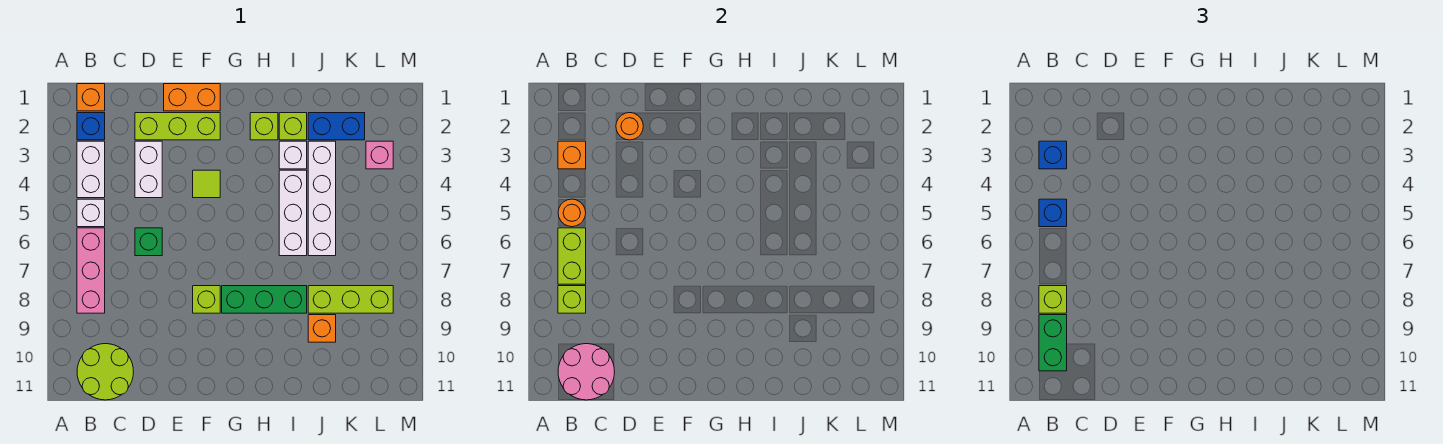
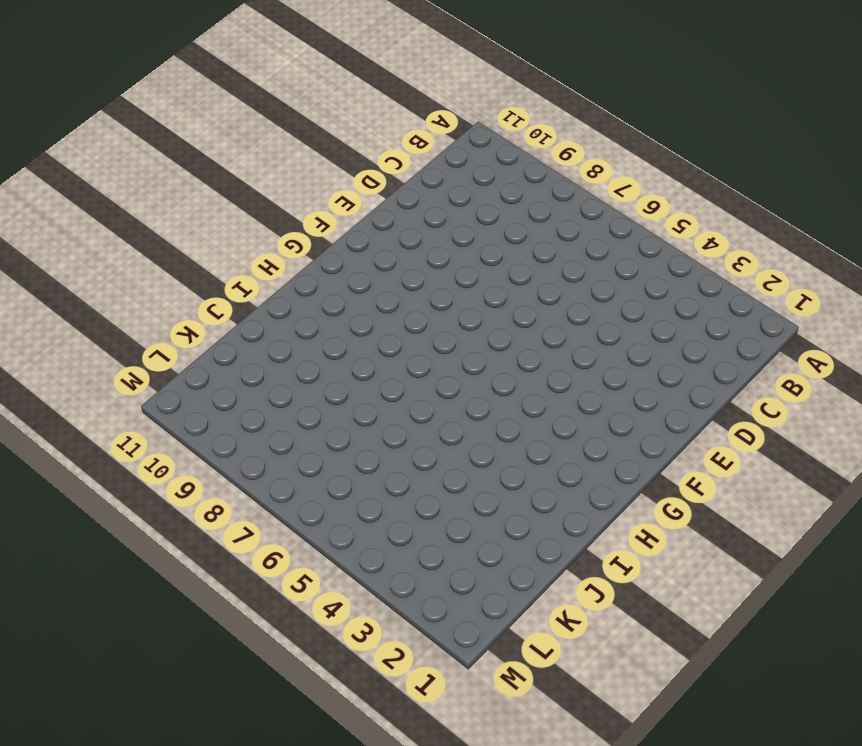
none -> orange 1x1 brick [77,84,105,111]
none -> blue 1x1 brick [77,113,105,140]
none -> white 1x2 brick [77,141,105,198]
none -> white 1x1 brick [77,199,105,227]

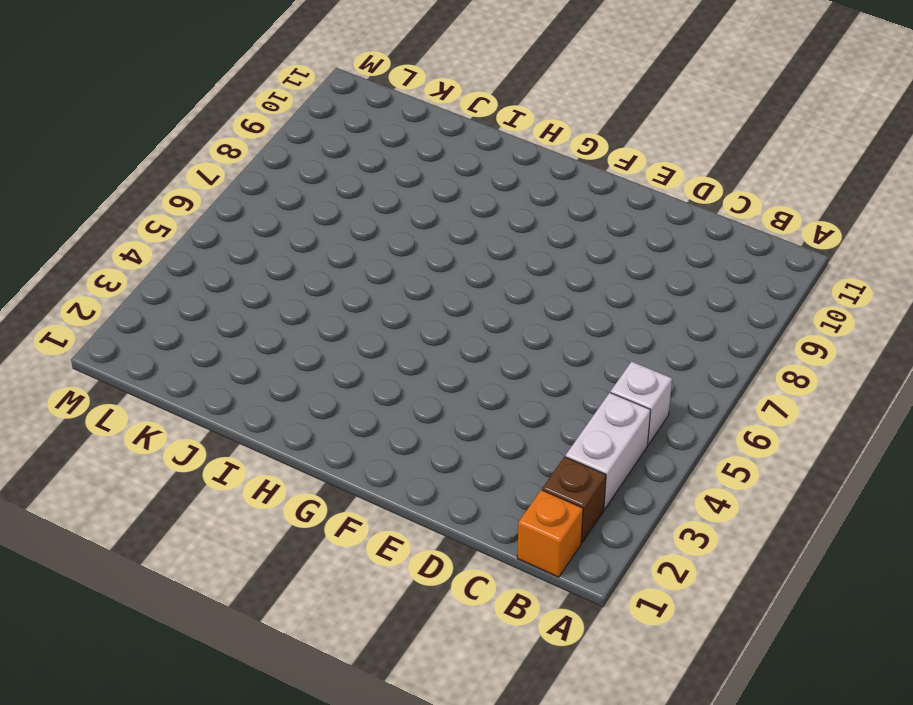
brown 1x1 brick [542,457,606,543] -> blue 1x1 brick [77,113,105,140]
none -> pink 1x3 brick [77,228,105,313]
none -> lime 2x2 round brick [77,344,134,400]
none -> lime 1x3 brick [135,113,220,140]
none -> white 1x2 brick [135,141,162,198]

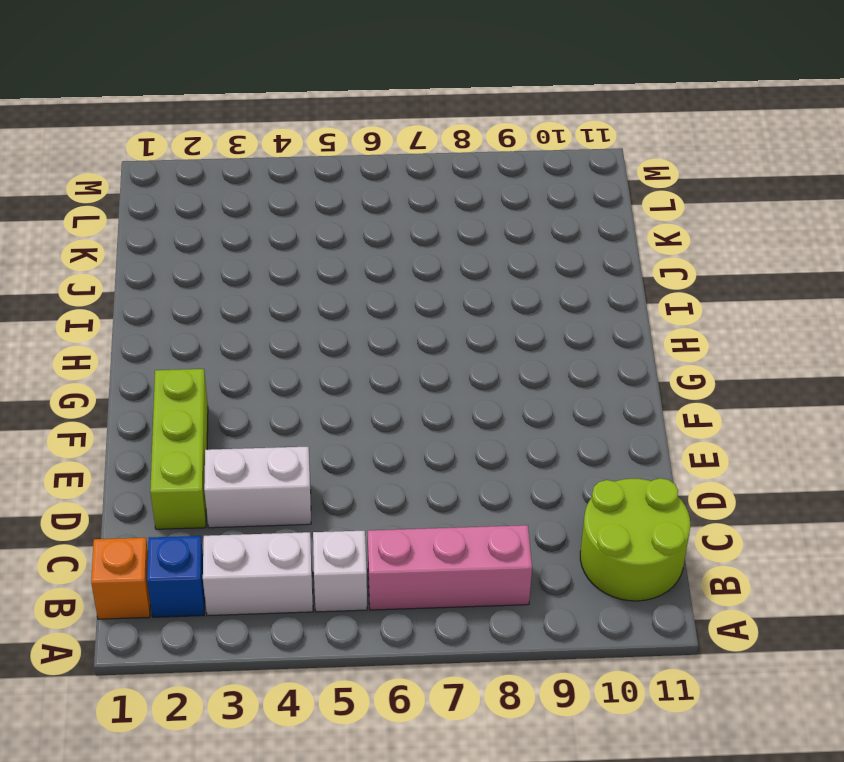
none -> green 1x1 brick [135,228,162,256]
none -> orange 1x2 brick [164,84,220,111]
none -> lime 1x1 tile [193,170,220,198]
none -> lime 1x1 brick [193,286,220,313]

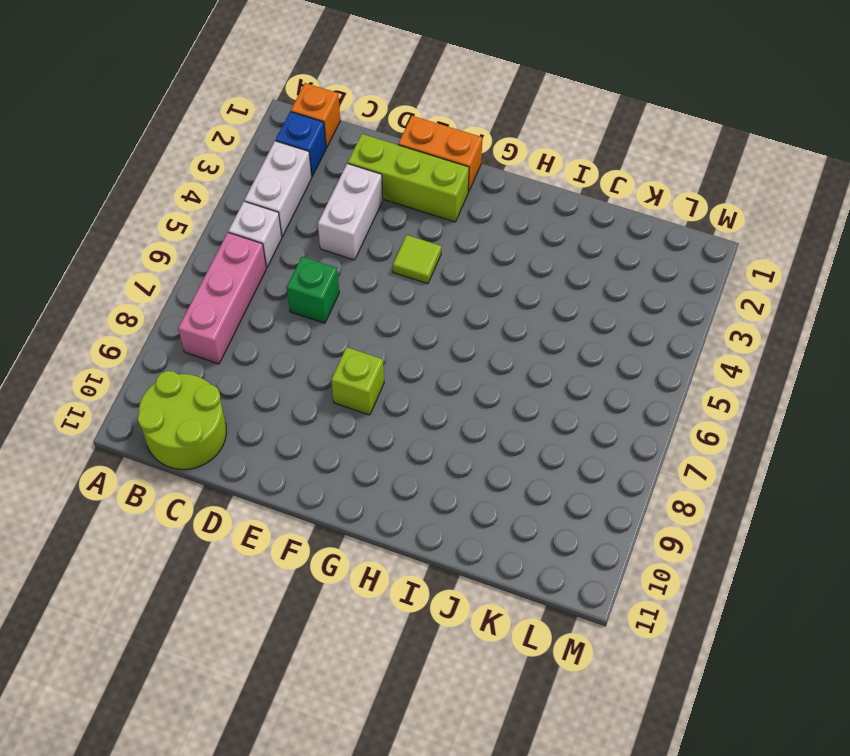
none -> green 1x3 brick [222,286,307,313]
none -> lime 1x1 brick [250,113,278,140]
none -> lime 1x1 brick [279,113,307,140]
none -> white 1x1 brick [279,141,307,169]

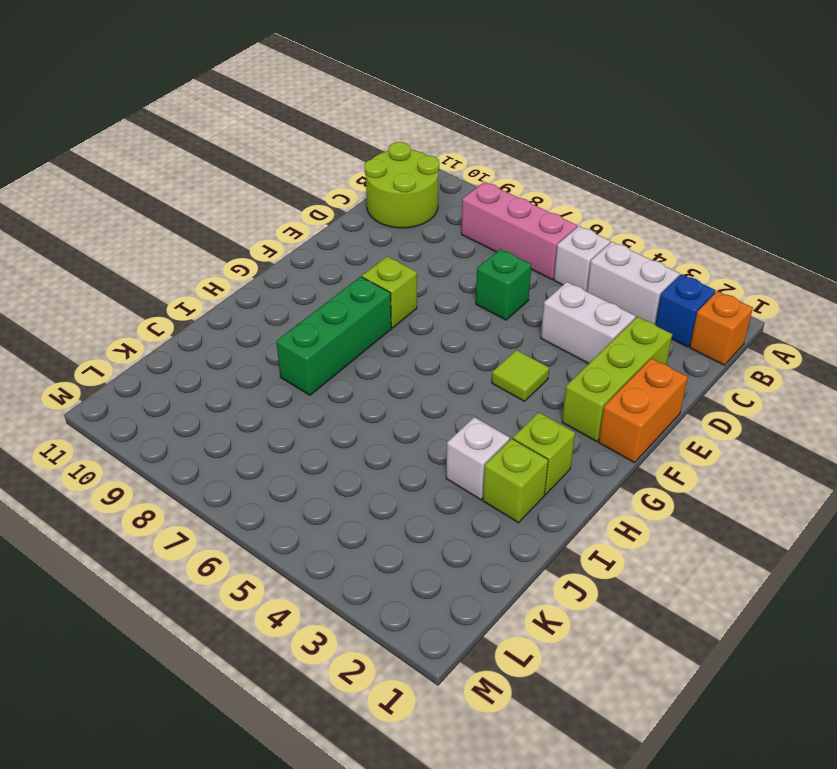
none -> white 1x3 brick [279,170,307,256]
none -> blue 1x2 brick [308,113,365,140]
none -> white 1x4 brick [308,141,336,256]
none -> lime 1x3 brick [308,286,393,313]

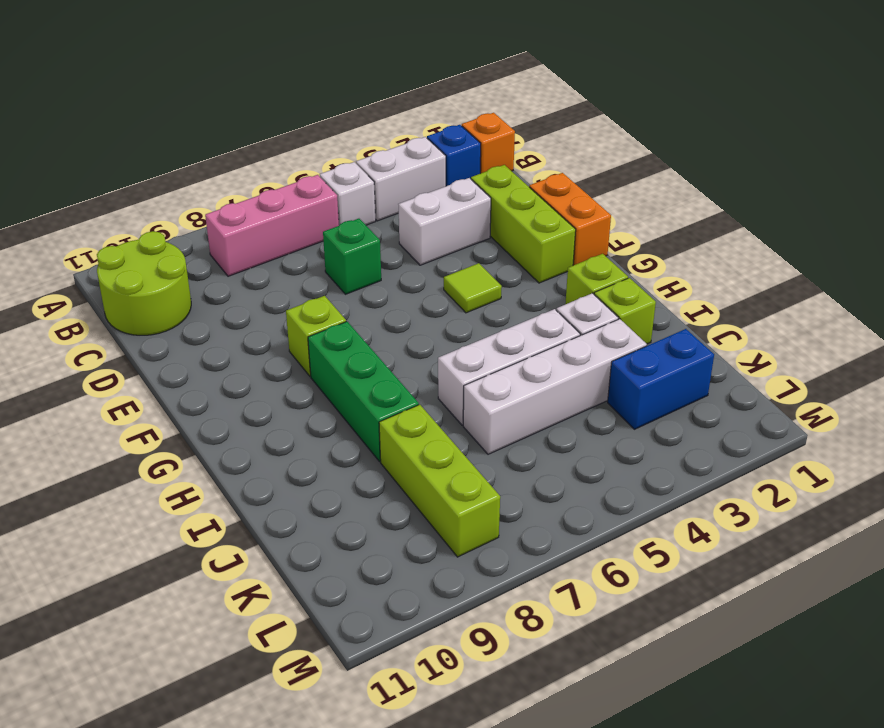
blue 1x2 brick [608,329,714,429] -> blue 1x2 brick turned to [308,113,365,140]
none -> orange 1x1 brick [308,315,336,342]
none -> pink 1x1 brick [366,141,393,169]
none -> orange 1x1 brick [558,141,586,169]
none -> orange 1x1 round brick [558,199,586,227]

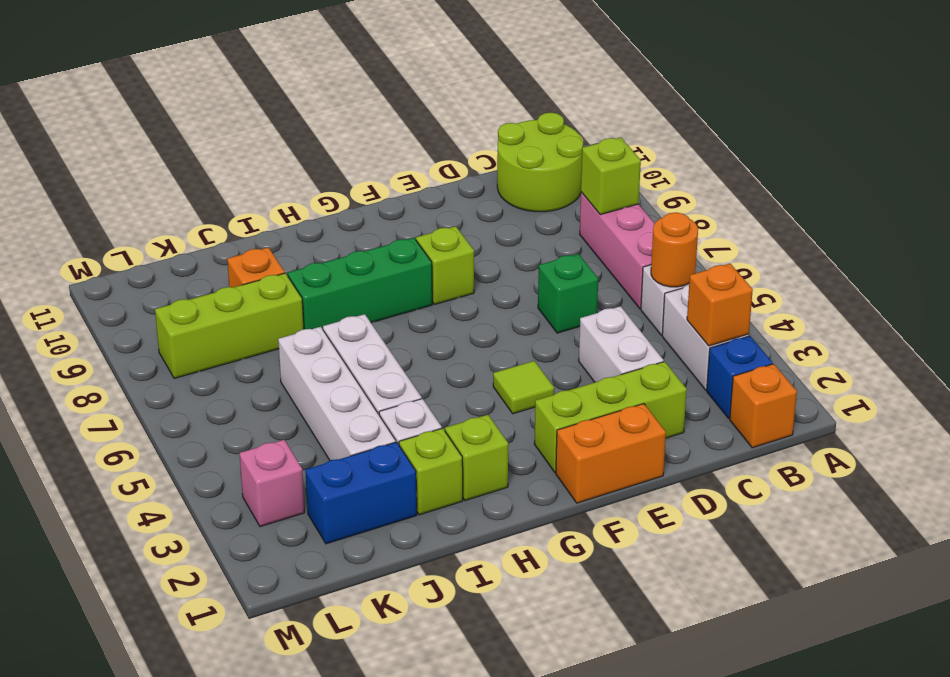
none -> lime 1x2 brick [558,228,586,284]
none -> pink 2x2 round brick [558,344,615,400]
none -> orange 1x1 round brick [616,113,643,140]
none -> blue 1x1 brick [1039,141,1067,169]

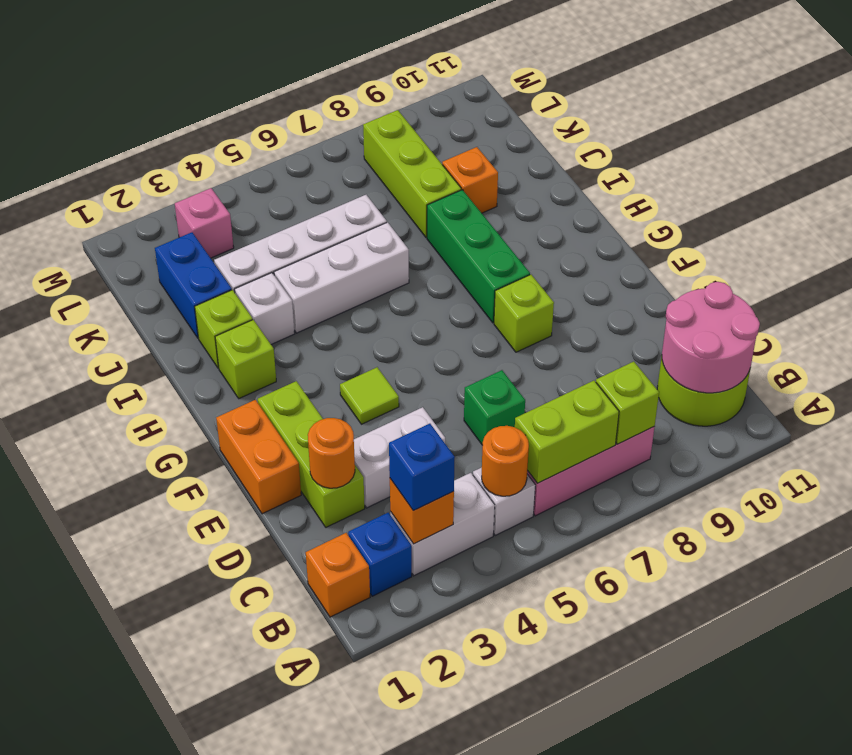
none -> blue 1x1 brick [1039,199,1067,227]
none -> lime 1x1 brick [1039,286,1067,313]
none -> green 1x2 brick [1039,315,1067,371]

